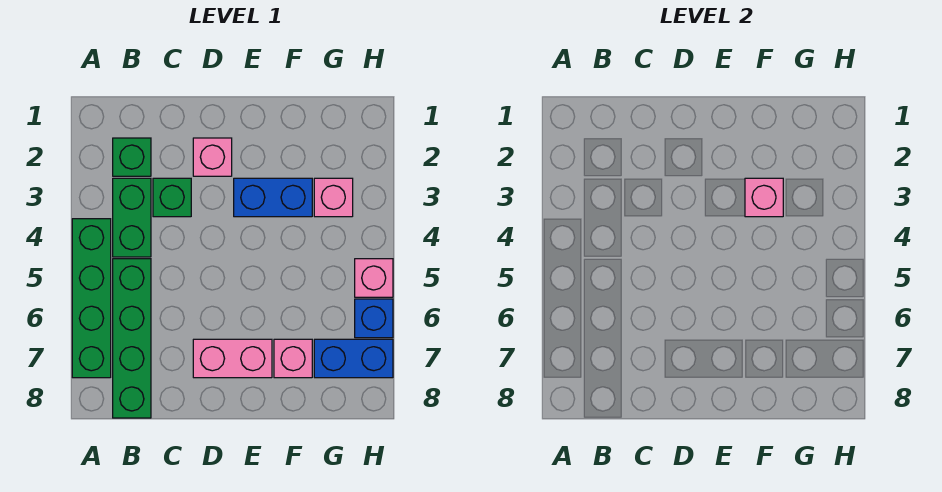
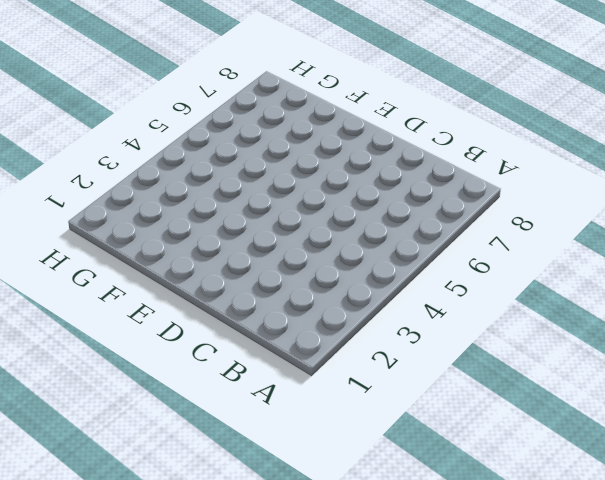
none -> green 1x4 brick [72,219,111,378]
none -> green 1x1 brick [113,138,151,176]
none -> green 1x2 brick [113,178,151,257]

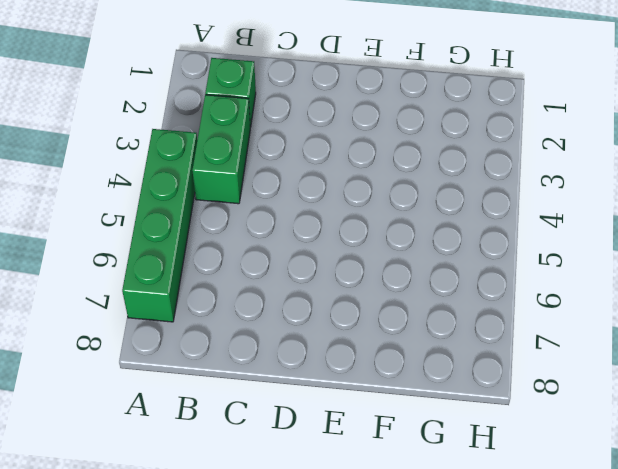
none -> green 1x4 brick [113,259,151,418]
none -> green 1x1 brick [153,178,191,217]
none -> pink 1x1 brick [193,138,232,176]

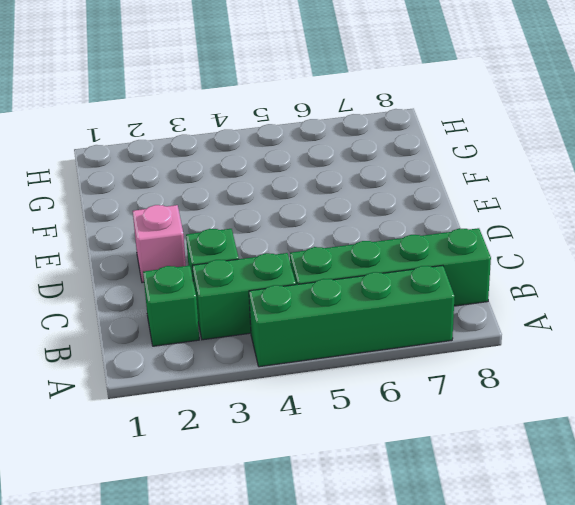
none -> pink 1x2 brick [193,339,272,378]
none -> blue 1x2 brick [234,178,312,217]
none -> pink 1x1 brick [274,339,312,378]

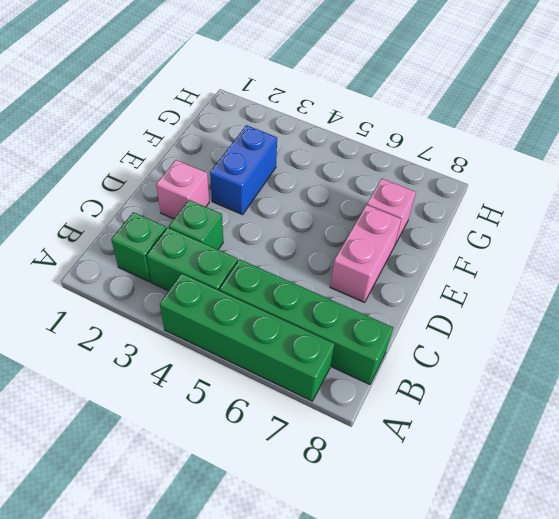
none -> pink 1x1 brick [314,178,353,217]
none -> blue 1x2 brick [314,339,393,378]
none -> pink 1x1 brick [355,259,393,297]

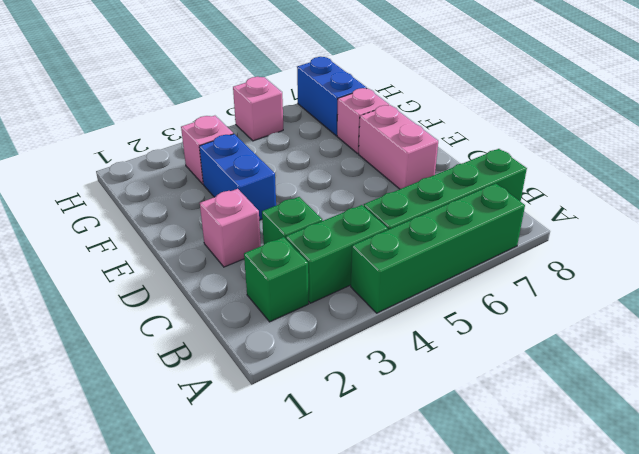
none -> blue 1x1 brick [355,299,393,338]
none -> pink 1x1 brick [745,178,783,217]

